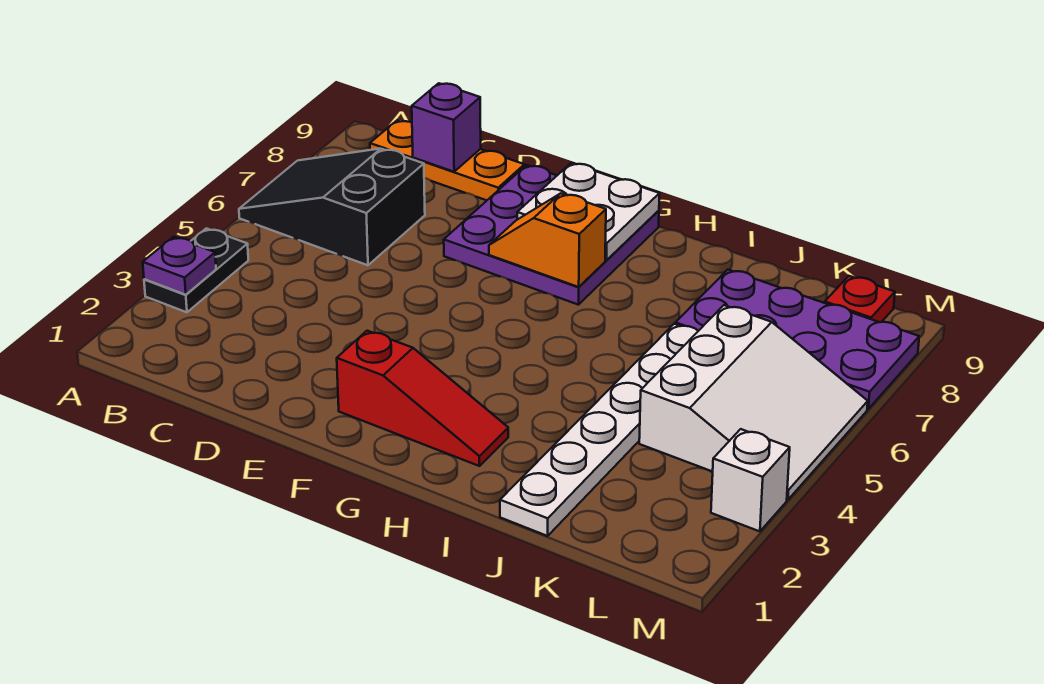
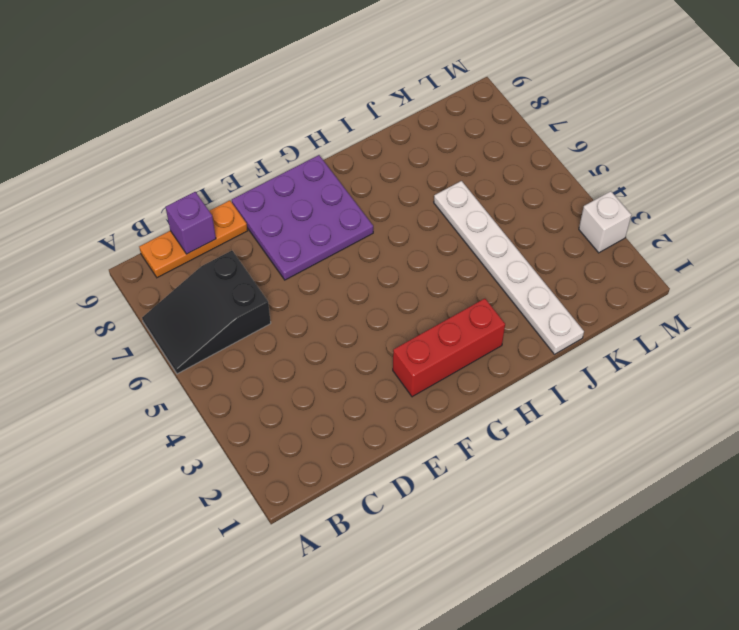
red 1x3 brick [393,299,505,397] -> red 1x3 slope [337,331,508,466]
none -> black 1x2 plate [144,228,248,312]
none -> purple 2x4 plate [675,270,919,409]
none -> white 3x3 slope [639,305,868,500]

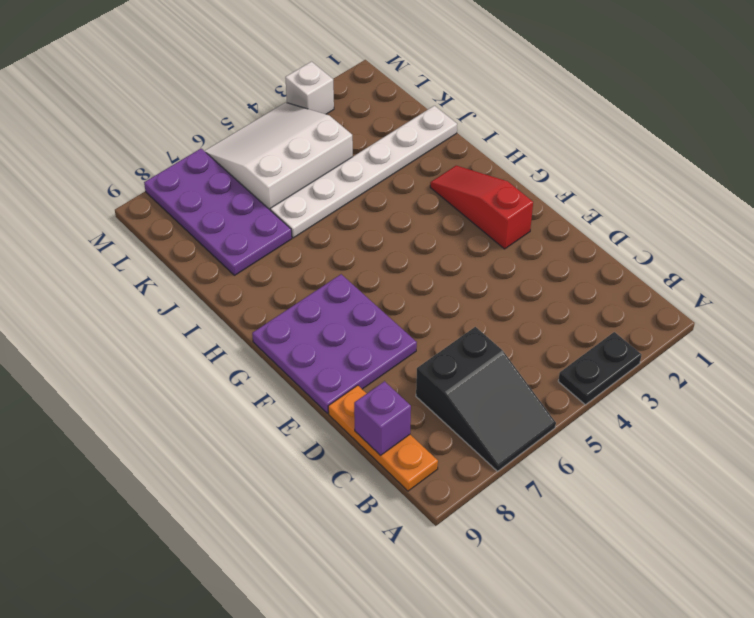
none -> red 1x1 plate [825,276,895,322]
none -> purple 1x1 plate [143,237,216,295]
none -> orange 1x2 slope [489,193,606,287]

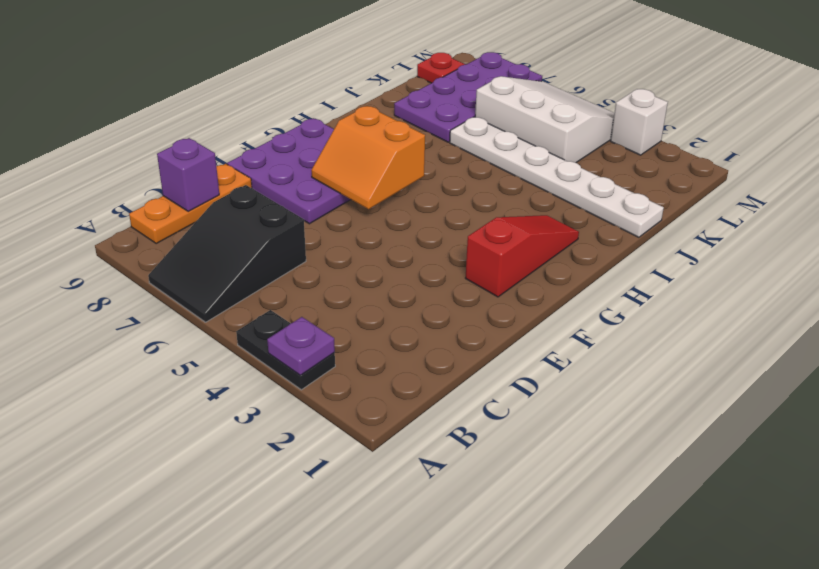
orange 2x2 slope [311,106,425,209] -> orange 1x2 slope [489,193,606,287]
none -> white 2x2 plate [517,163,659,260]

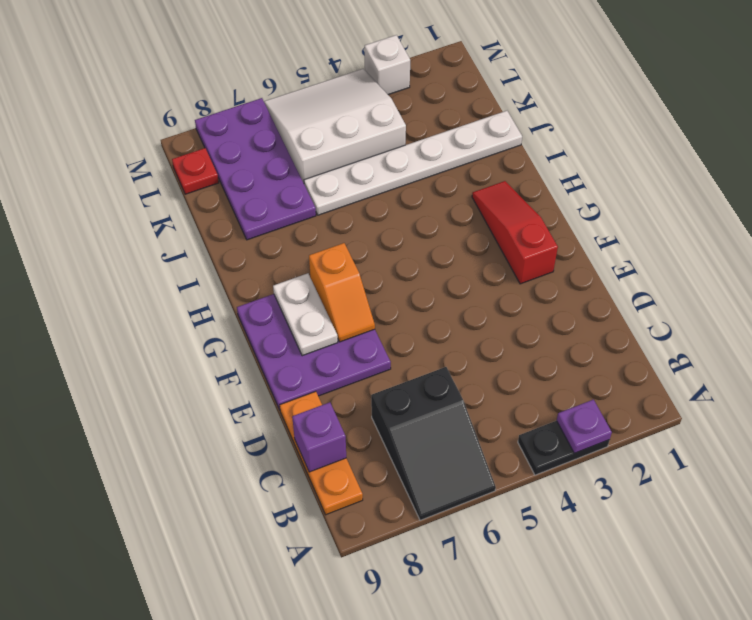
white 1x2 plate [273,273,338,356] -> white 2x2 plate [517,163,659,260]

